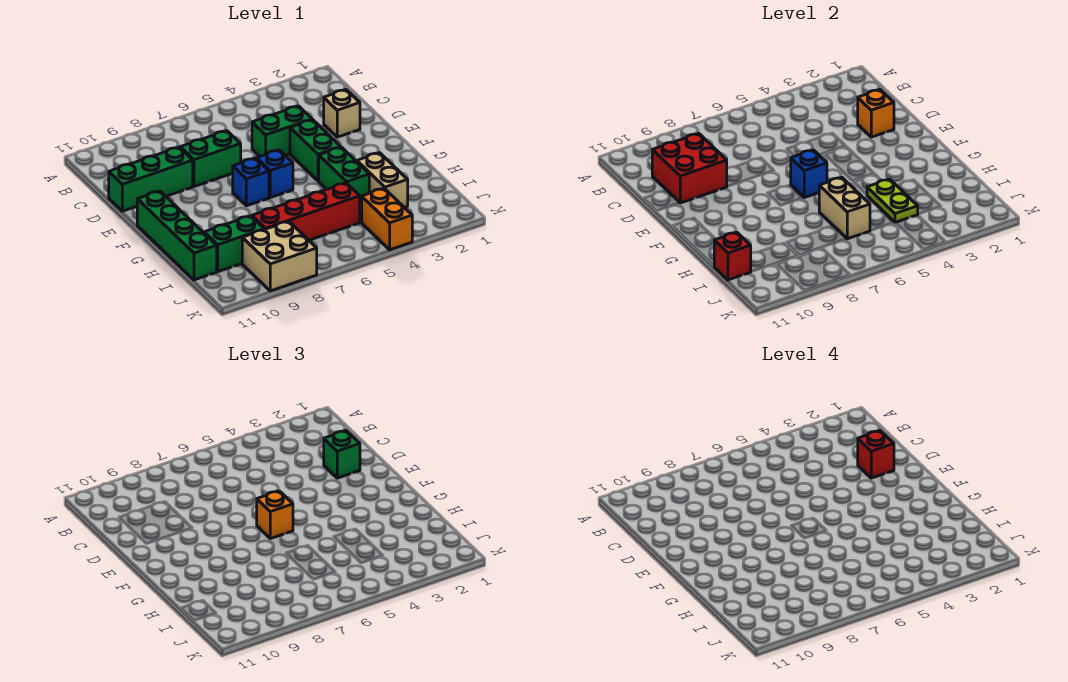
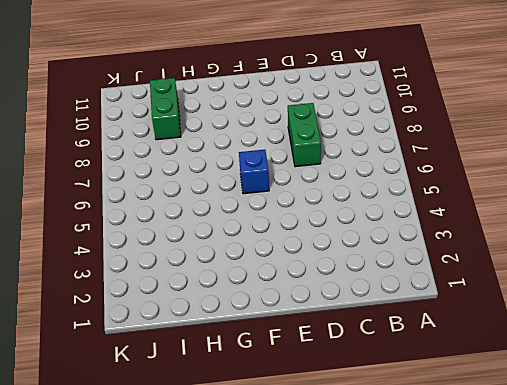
none -> tan 1x1 brick [324,90,360,137]
none -> green 1x2 brick [252,106,312,156]
none -> green 1x3 brick [109,147,193,211]

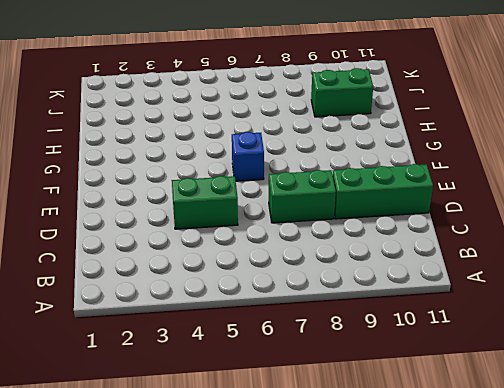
none -> tan 1x1 brick [324,90,360,137]
none -> green 1x2 brick [290,120,340,181]
none -> blue 1x1 brick [233,158,269,206]

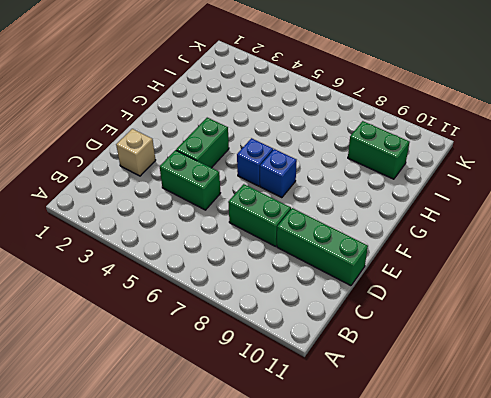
none -> green 1x4 brick [137,191,217,280]
none -> green 1x2 brick [319,147,369,204]
none -> tan 1x2 brick [357,153,408,207]

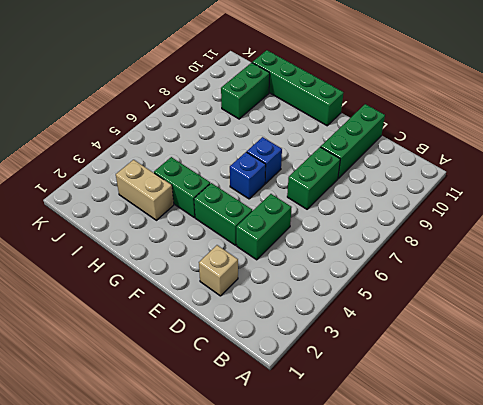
none -> red 1x4 brick [252,183,360,240]
none -> orange 1x2 brick [362,188,412,250]
none -> tan 2x2 brick [242,221,317,291]

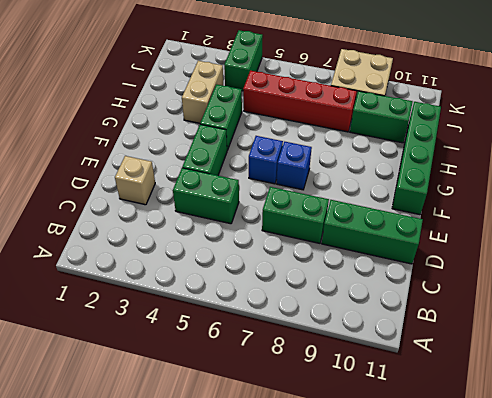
green 1x2 brick [224,30,263,91] -> orange 1x2 brick [362,188,412,250]
none -> red 2x2 brick [652,133,727,203]
none -> orange 1x1 brick [858,90,894,137]
none -> blue 1x1 brick [791,150,827,198]

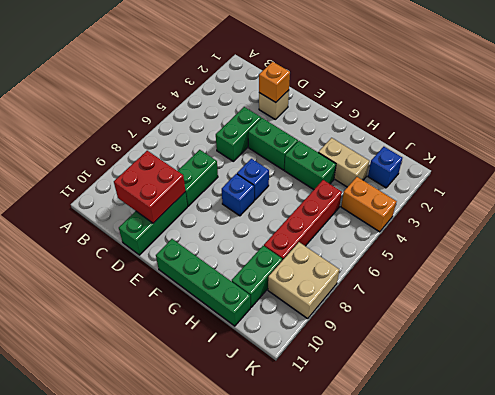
blue 1x1 brick [368,147,402,188] -> blue 1x1 brick moved to [791,150,827,198]
none -> lime 1x2 plate [867,179,918,222]
none -> tan 1x2 brick [819,177,870,239]
none -> red 1x1 brick [714,232,751,280]

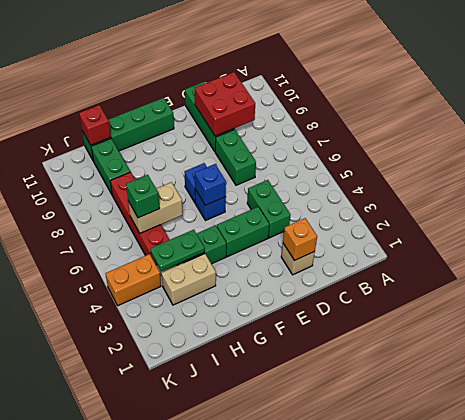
green 1x2 plate [150,230,205,271] -> lime 1x2 plate [867,179,918,222]
green 1x1 brick [126,175,160,218] -> green 1x1 brick moved to [324,431,360,478]
none -> tan 2x2 brick [242,221,317,291]
none -> orange 1x1 brick [257,491,293,539]
none -> red 1x1 brick [858,431,894,478]

